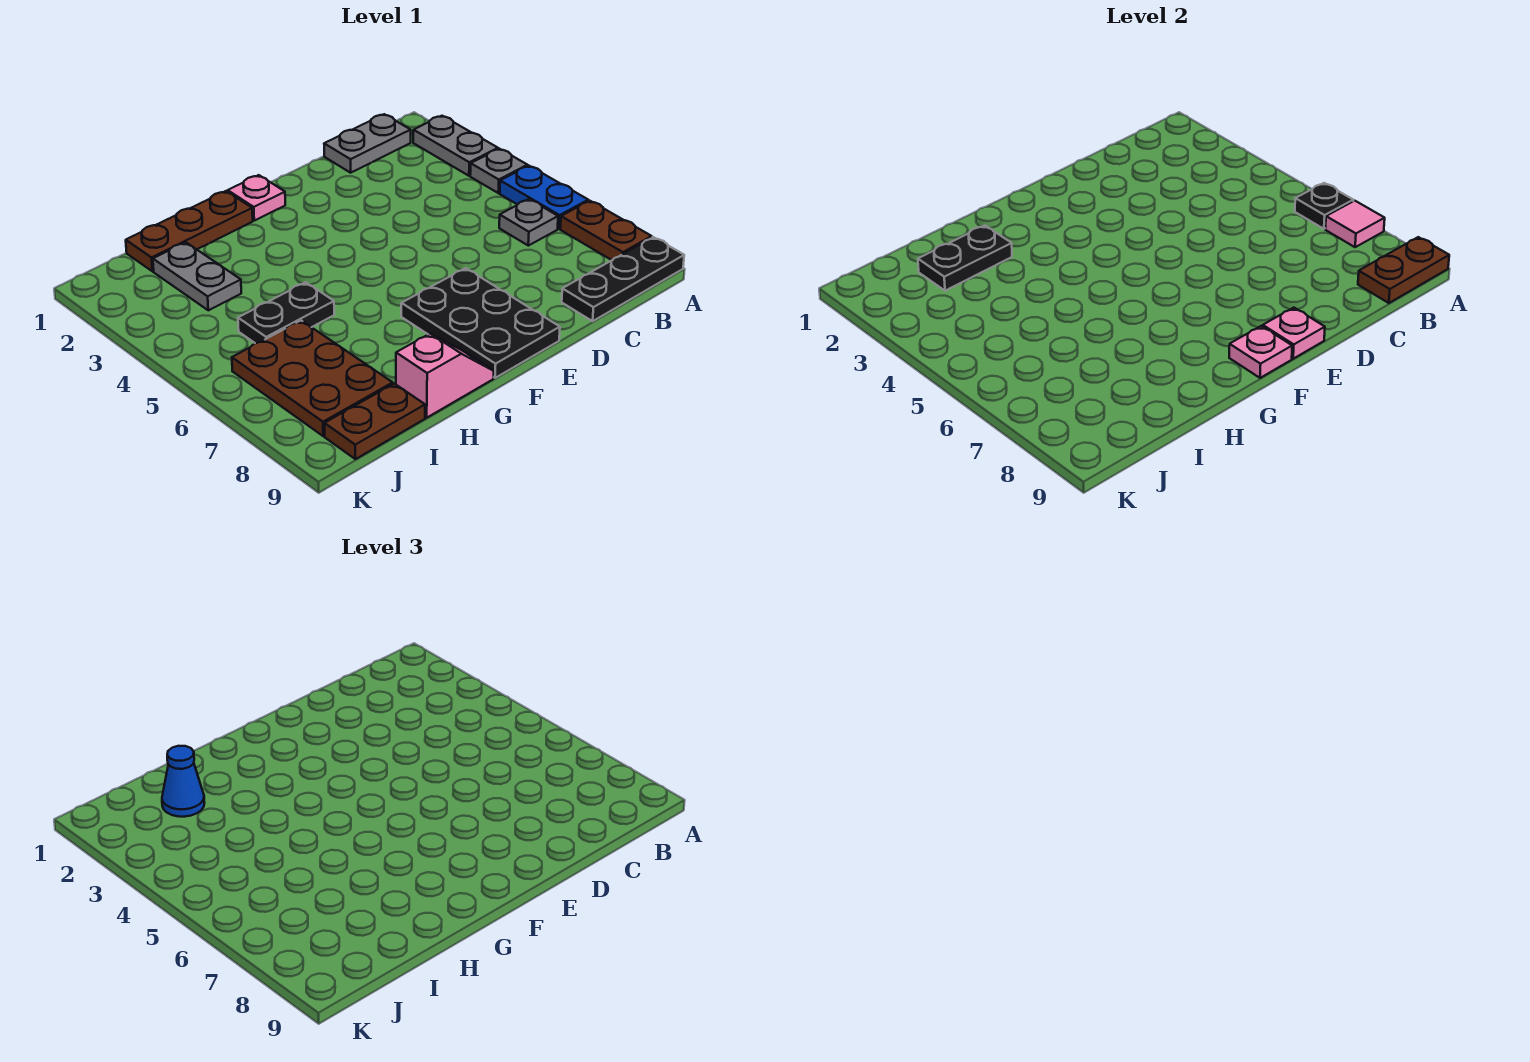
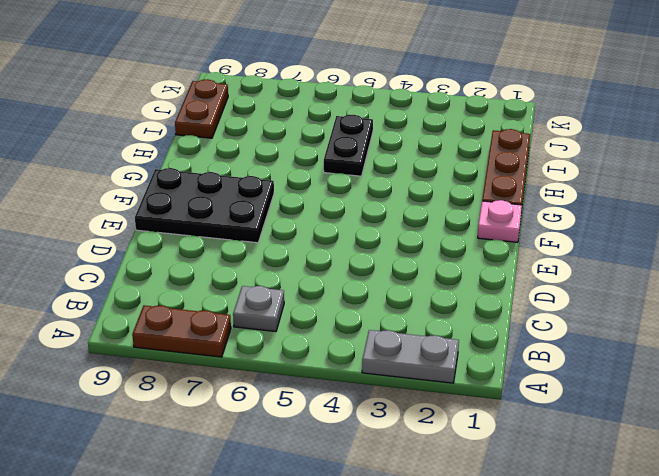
none -> grey 1x1 plate [470,149,527,193]
none -> blue 1x2 plate [500,166,588,229]
none -> black 1x3 plate [562,237,684,321]

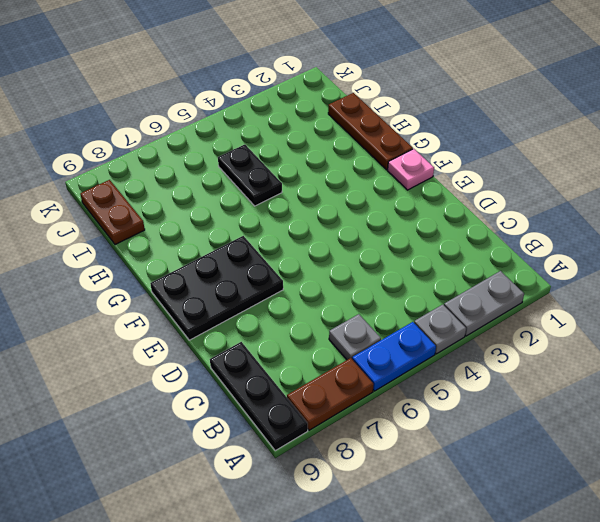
none -> grey 1x2 plate [324,114,411,173]
none -> pink 1x2 slope [396,334,494,418]
none -> grey 1x2 plate [153,242,241,310]

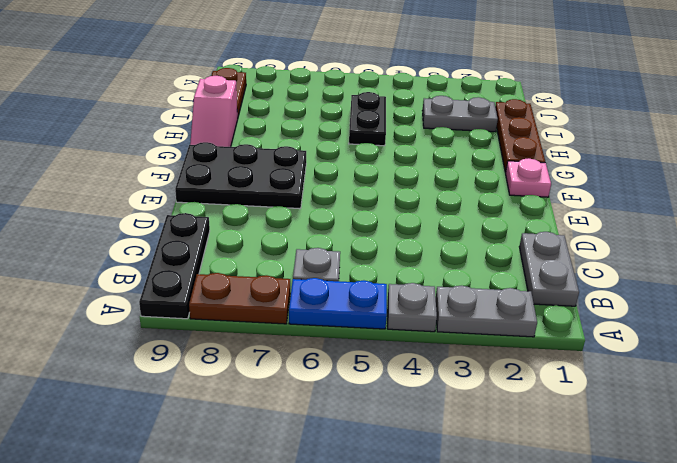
none -> brown 2x3 plate [232,321,393,436]
none -> black 1x1 plate [1295,183,1353,229]
none -> pink 1x1 tile [1325,201,1385,247]

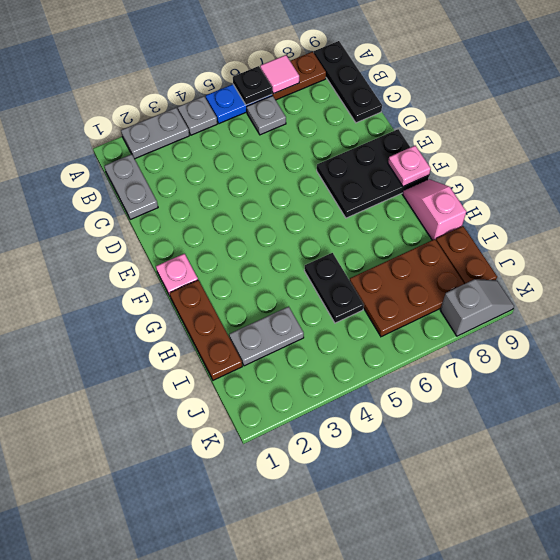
grey 1x2 slope [440,279,514,336] -> none
none -> brown 1x2 plate [1358,237,1449,303]
none -> pink 1x1 plate [1263,308,1325,359]
none -> black 1x2 plate [918,226,1012,291]

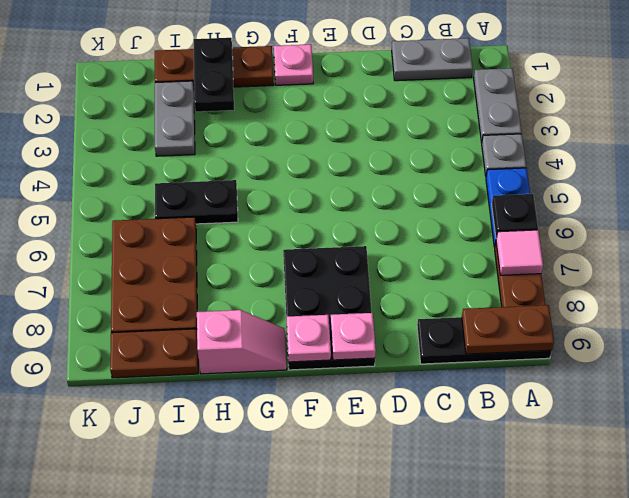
black 1x2 plate [194,38,234,112] -> black 1x2 plate turned to [918,226,1012,291]
none -> grey 1x1 plate [499,199,558,246]
none -> blue 1x1 cone [162,746,204,817]

